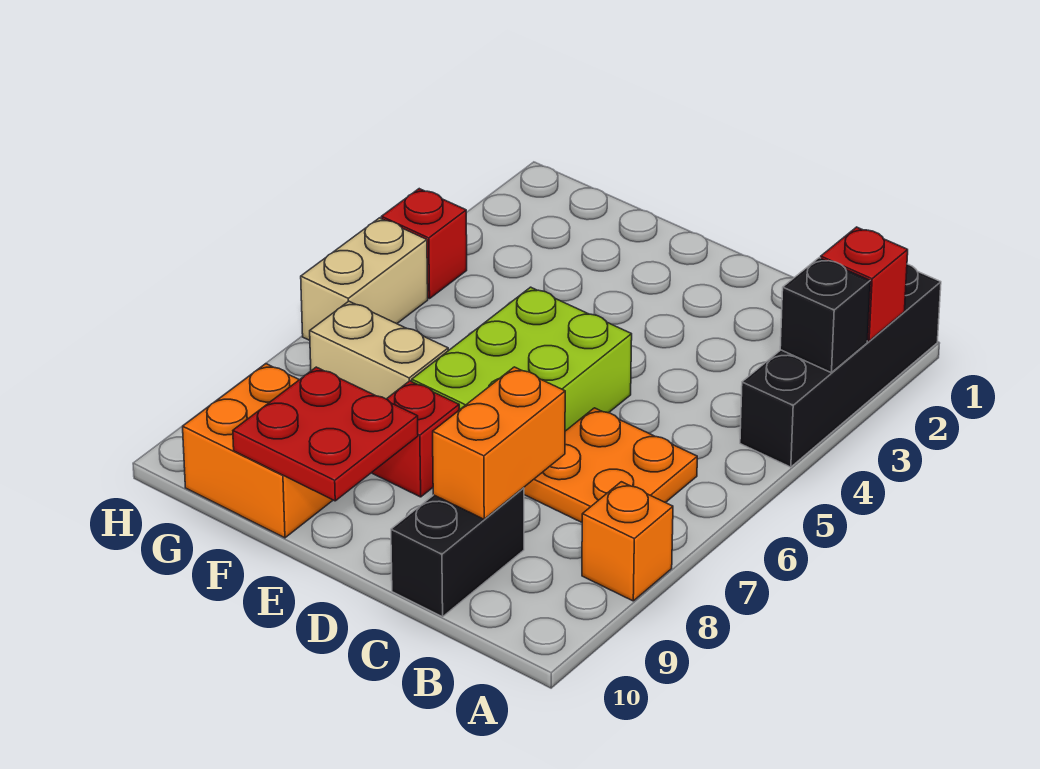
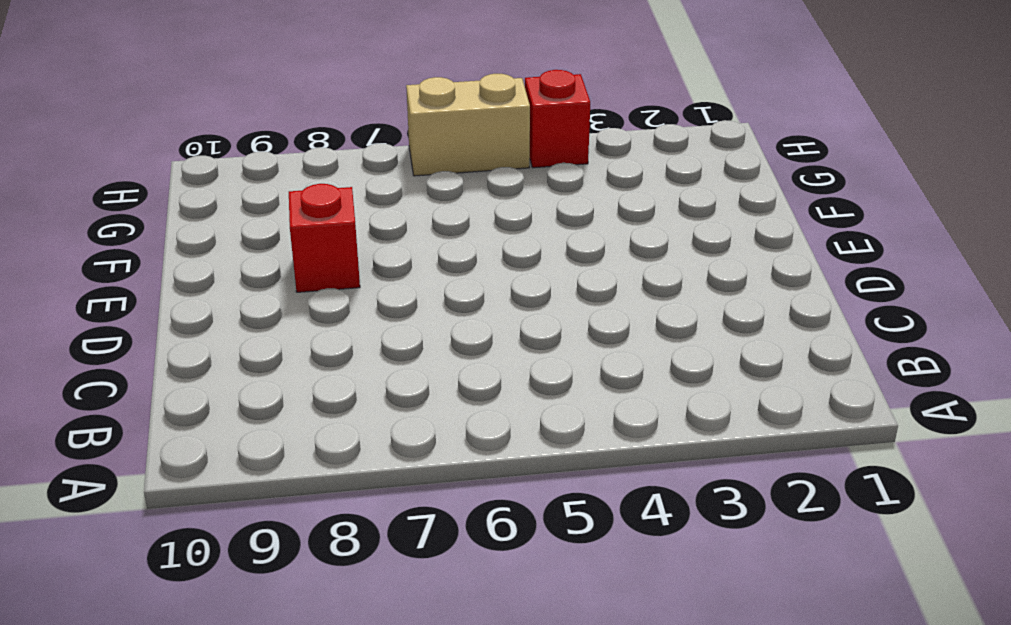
none -> black 1x4 brick [740,264,941,467]
none -> orange 1x1 brick [582,482,673,601]
none -> orange 2x2 plate [524,408,697,522]

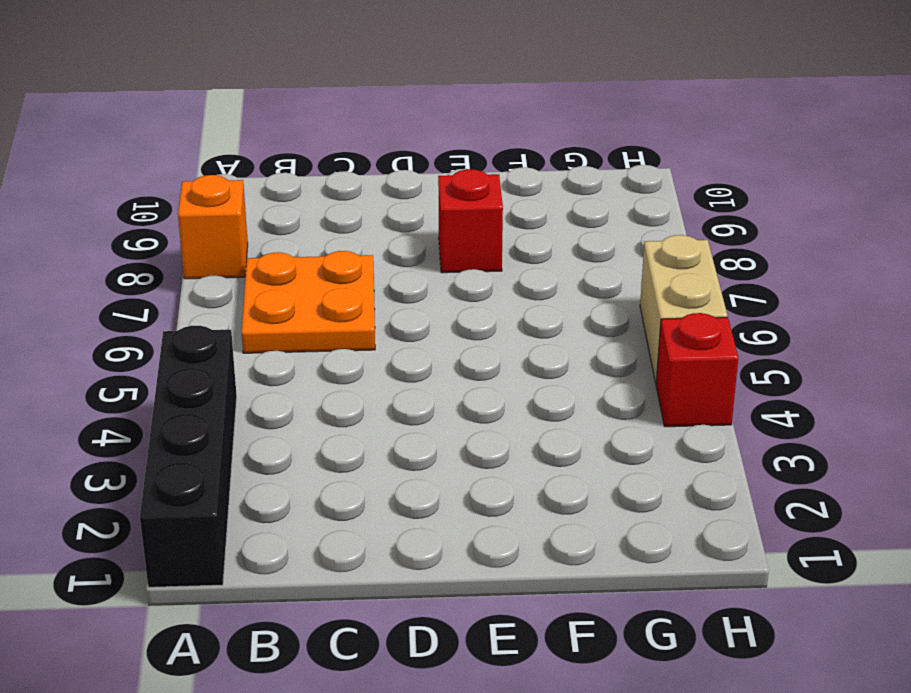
none -> black 1x2 brick [391,488,524,617]
none -> lime 2x3 brick [412,287,632,431]
none -> tan 1x2 brick [310,301,448,399]

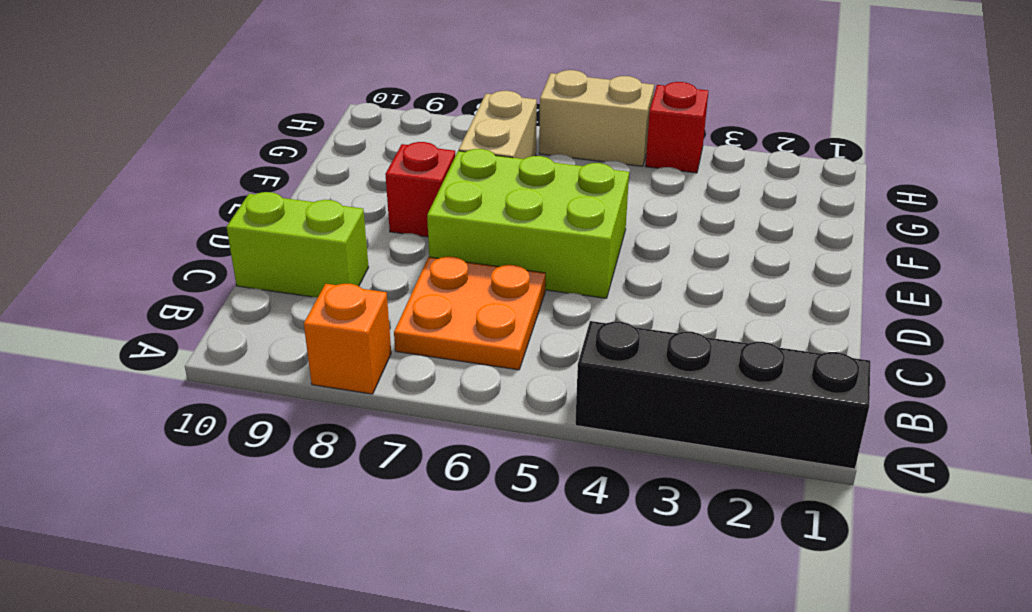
lime 1x2 brick [227,192,369,297] -> black 1x2 brick [391,488,524,617]
none -> orange 2x2 brick [183,364,333,538]
none -> red 1x1 brick [821,227,908,341]
none -> black 1x1 brick [780,258,870,373]

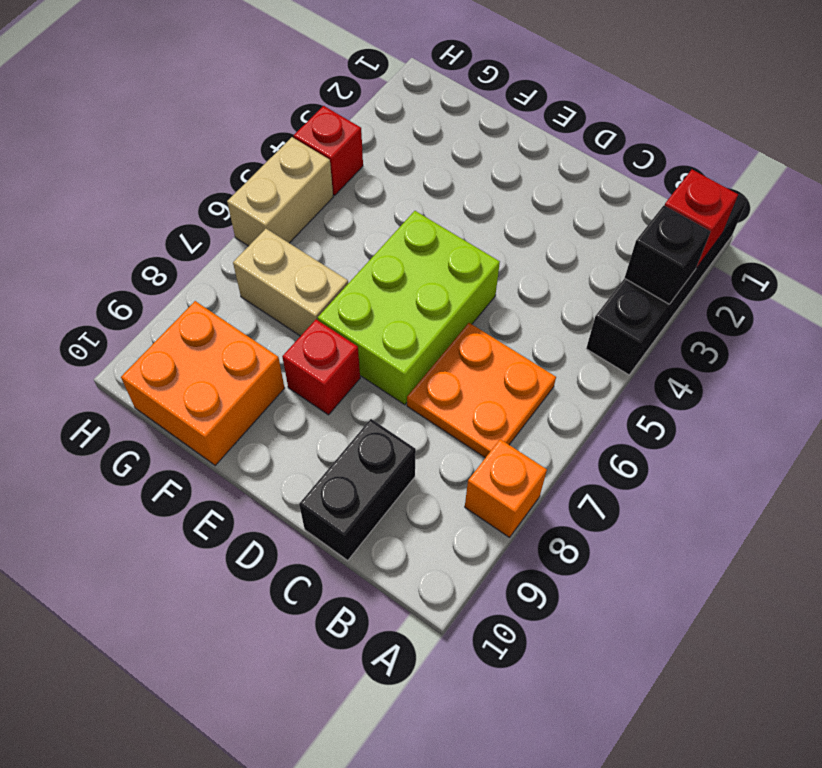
none -> orange 1x2 brick [433,367,565,519]
none -> red 2x2 plate [233,367,418,501]

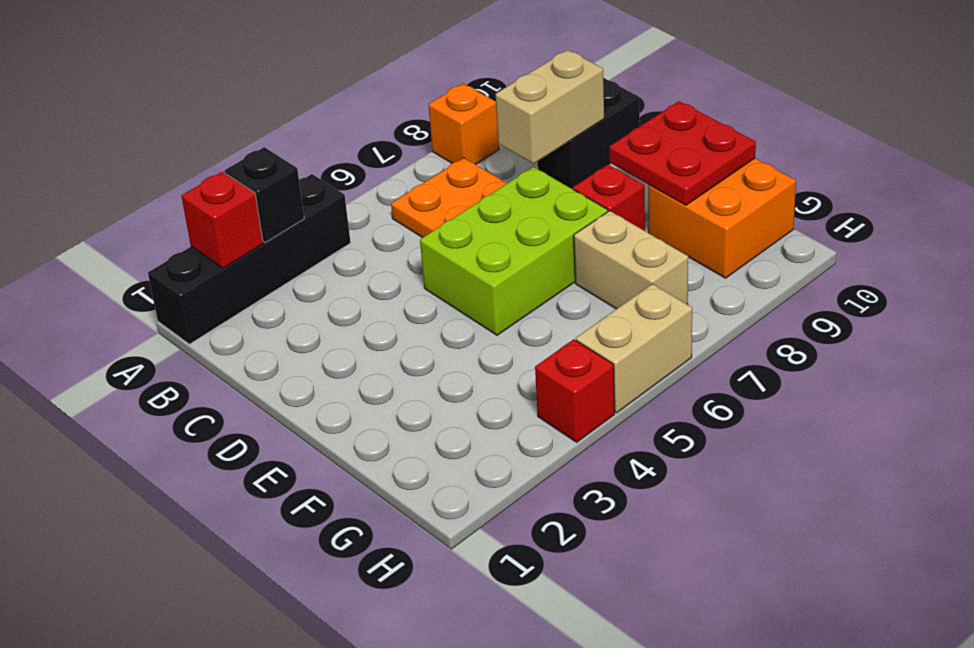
tan 1x2 brick [496,50,604,164] -> orange 1x2 brick [433,367,565,519]

